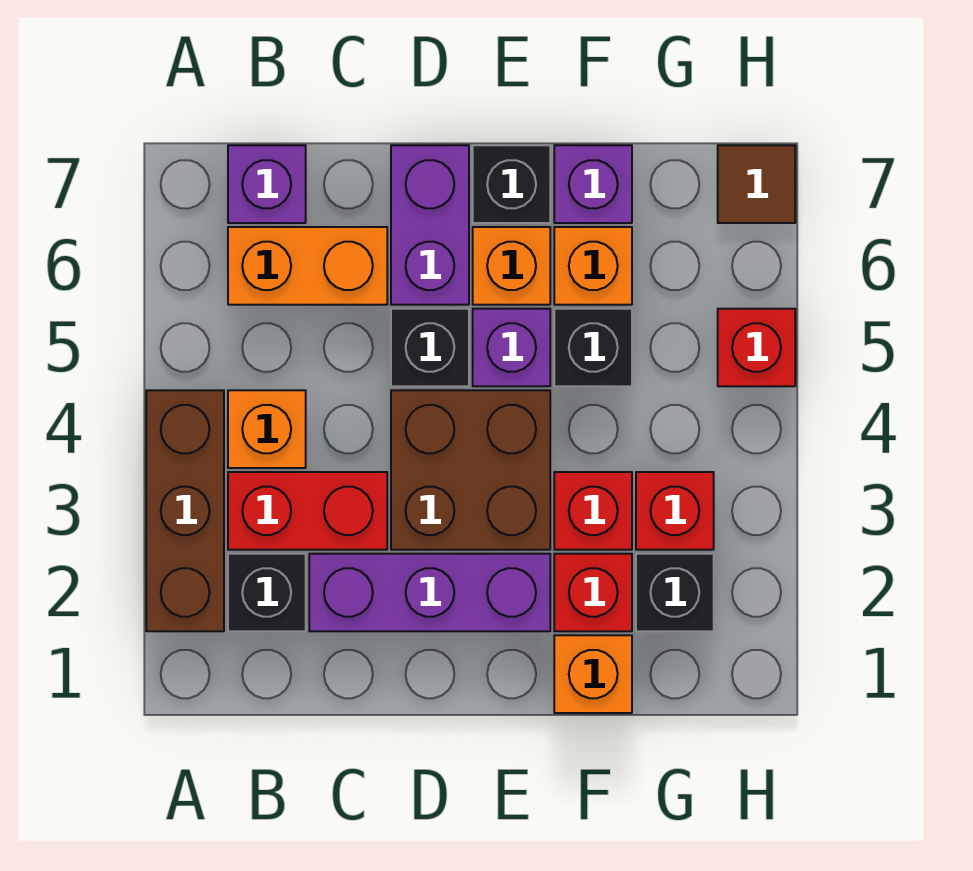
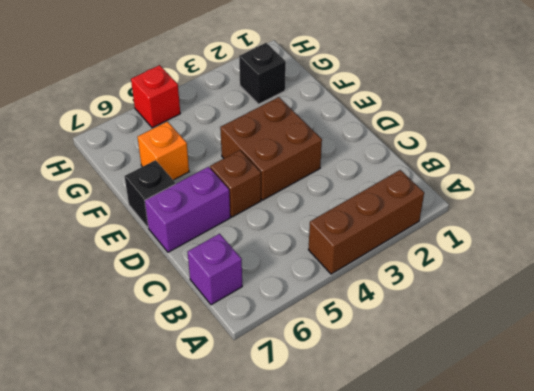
brown 1x1 brick [210,150,261,217] -> black 1x1 brick [391,309,469,386]
none -> black 1x1 brick [228,554,306,631]
none -> red 1x2 brick [228,472,387,550]
none -> orange 1x1 brick [228,390,306,468]

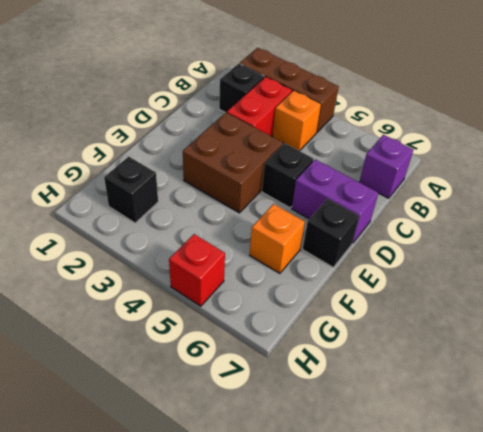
none -> orange 1x2 brick [228,227,387,305]
none -> purple 1x3 brick [309,554,550,631]
none -> purple 1x1 brick [473,309,550,386]

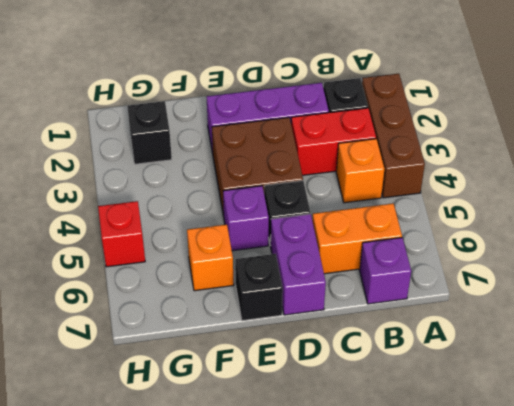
none -> orange 1x1 brick [473,227,550,305]
none -> orange 1x1 brick [554,635,632,713]
none -> red 1x1 brick [554,554,632,631]

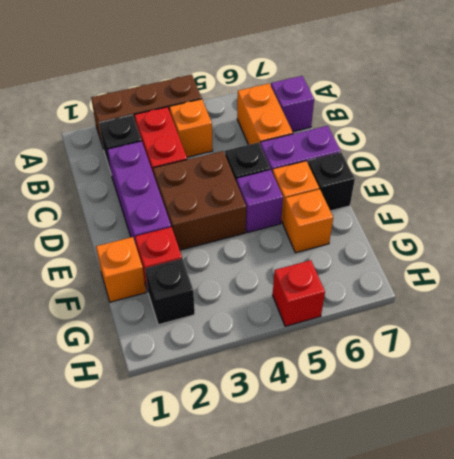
none -> red 1x1 brick [554,472,632,550]
none -> black 1x1 brick [554,309,632,386]
none -> purple 1x1 brick [554,145,632,223]

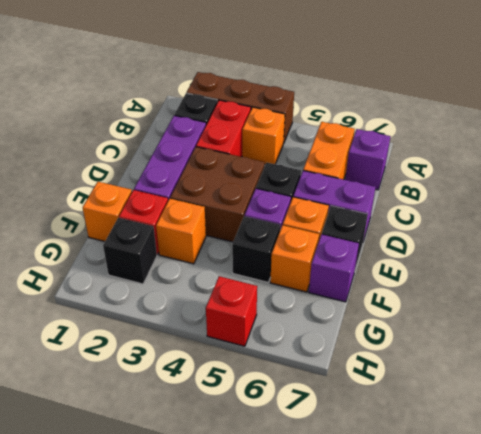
orange 1x1 brick [156,199,206,264] -> red 1x1 brick [554,472,632,550]
none -> red 1x1 brick [636,472,714,550]
none -> brown 1x1 tile [718,145,795,223]

